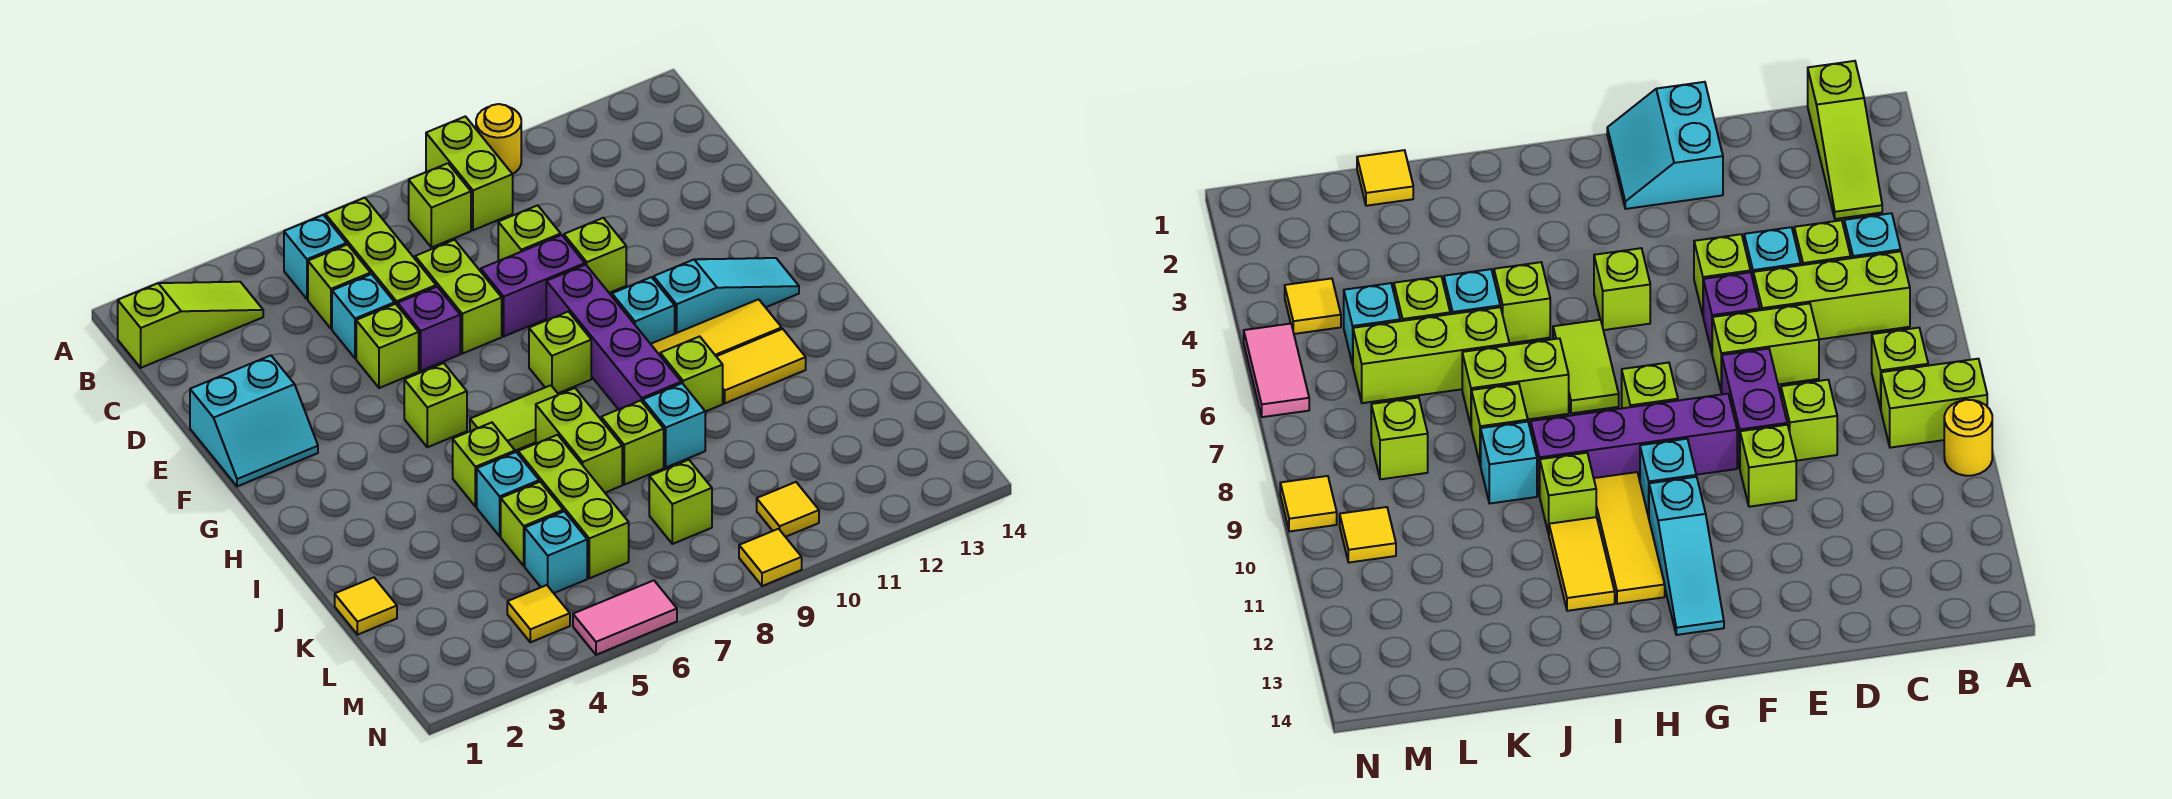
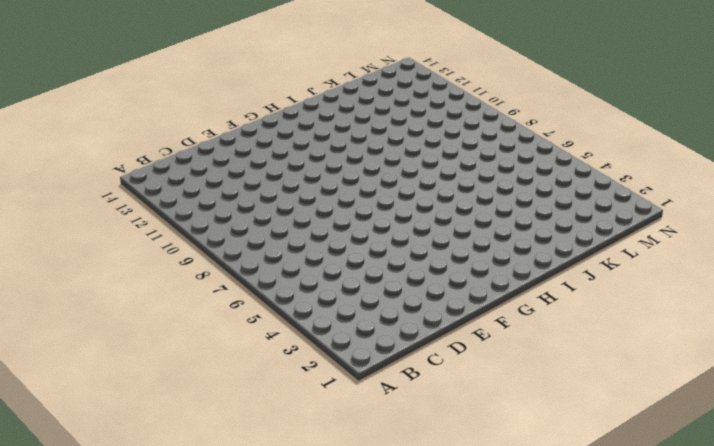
none -> lime 1x2 brick [426,116,513,230]
none -> yellow 1x1 round brick [476,104,521,174]
none -> lime 1x3 slope [118,282,263,368]
none -> cyan 1x1 brick [284,215,346,299]

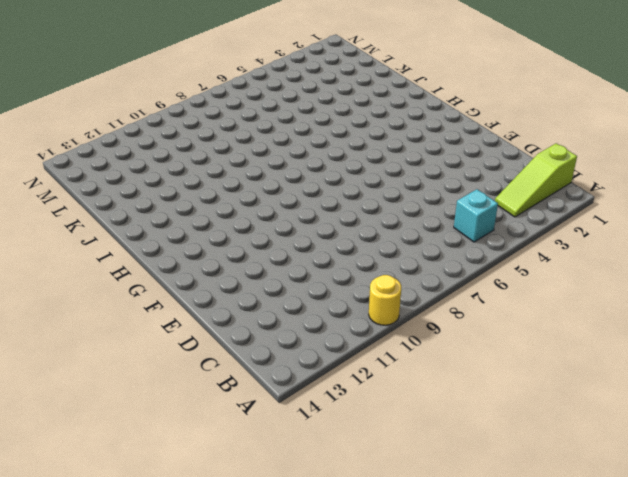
none -> lime 1x2 brick [426,116,513,230]
none -> lime 1x3 brick [325,198,436,306]
none -> lime 1x1 brick [409,163,471,248]
none -> lime 1x1 brick [308,245,370,329]

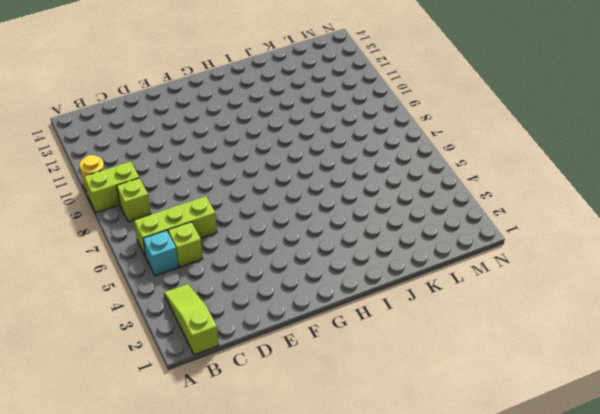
none -> cyan 1x1 brick [332,274,395,358]
none -> lime 1x2 brick [415,240,502,354]
none -> lime 1x1 brick [498,205,561,261]
none -> cyan 2x2 slope [190,356,318,486]

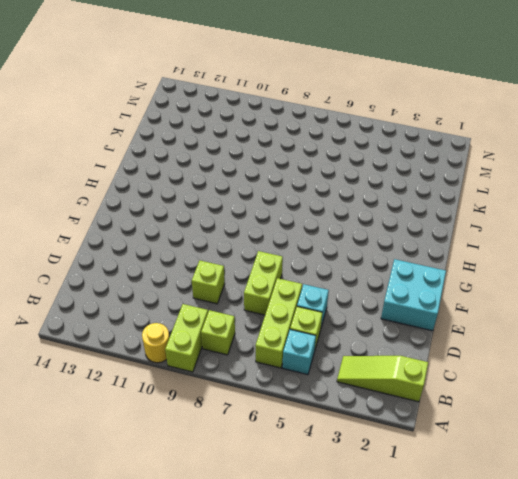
cyan 2x2 brick [381,259,446,331] -> cyan 2x2 slope [190,356,318,486]
none -> lime 1x1 brick [356,304,419,388]
none -> purple 1x1 brick [398,287,460,371]
none -> purple 1x2 brick [481,235,585,336]
none -> lime 1x1 brick [564,218,626,293]

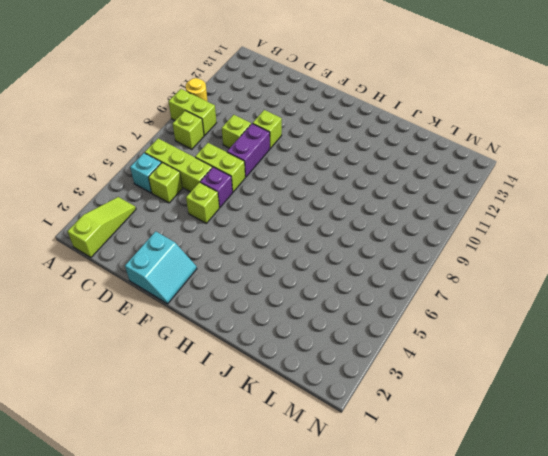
none -> cyan 1x1 brick [332,274,395,358]
none -> purple 1x4 brick [546,265,681,409]
none -> lime 1x1 brick [404,363,467,447]
none -> lime 1x1 brick [529,312,591,393]

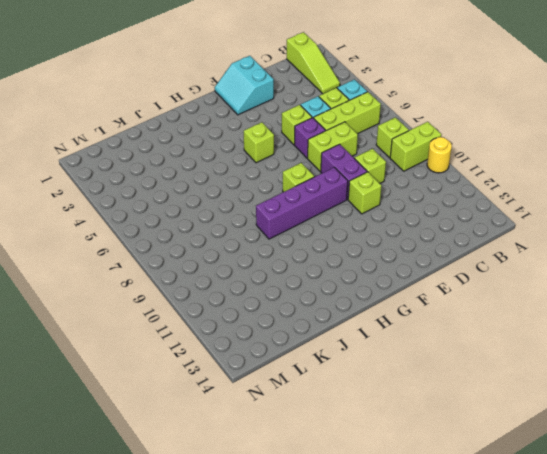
none -> cyan 1x1 brick [612,277,675,344]
none -> cyan 1x3 slope [654,258,799,334]
none -> lime 1x2 tile [470,385,559,451]
none -> yellow 1x3 tile [651,299,782,356]

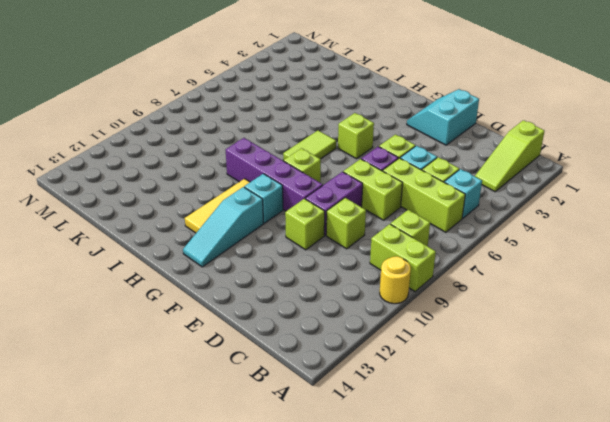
none -> lime 1x1 brick [453,423,515,507]
none -> lime 1x2 brick [536,388,622,493]
none -> lime 1x1 brick [660,336,723,412]
none -> yellow 1x2 tile [716,329,806,403]

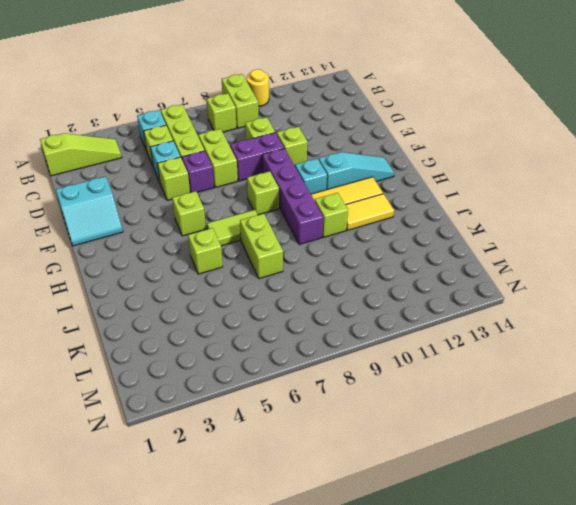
none -> cyan 1x1 brick [477,452,539,536]
none -> lime 1x3 brick [518,435,629,578]
none -> lime 1x1 brick [601,400,664,485]
none -> cyan 1x1 brick [643,383,705,467]

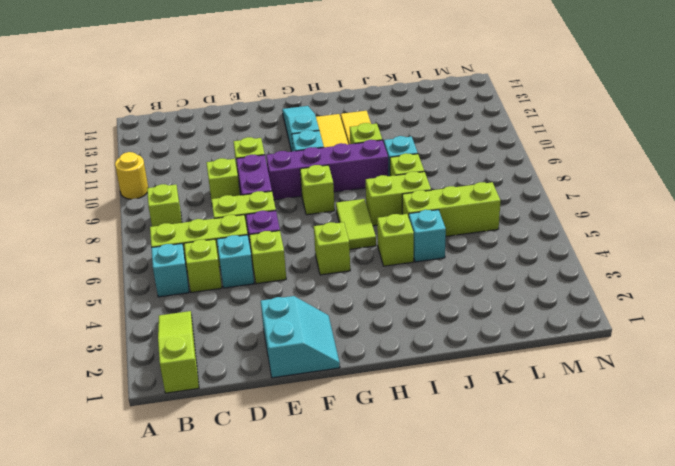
none -> lime 1x2 brick [426,116,513,230]
none -> yellow 1x1 tile [335,577,397,635]
none -> lime 1x1 brick [501,482,563,566]
none -> cyan 1x1 brick [525,511,587,593]

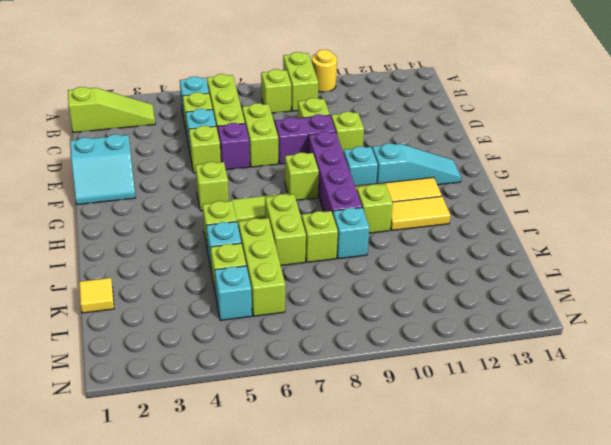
none -> lime 1x1 brick [649,460,712,544]
none -> yellow 1x1 tile [507,585,570,642]
none -> yellow 1x1 tile [757,482,819,537]
none -> pink 1x2 tile [573,580,677,655]

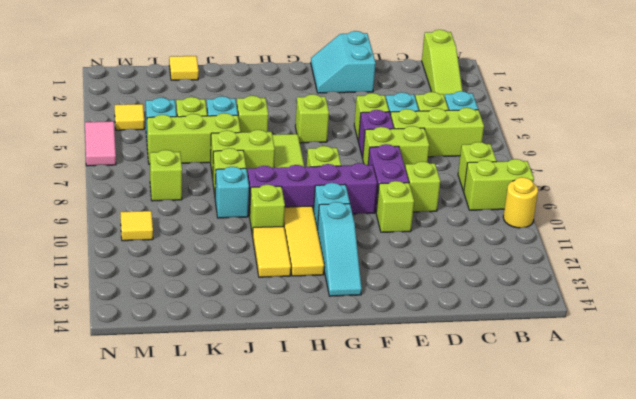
none -> yellow 1x1 tile [739,529,802,586]

